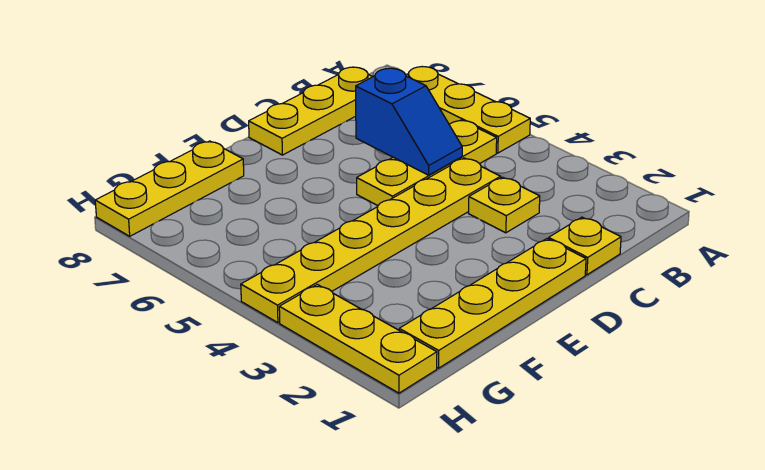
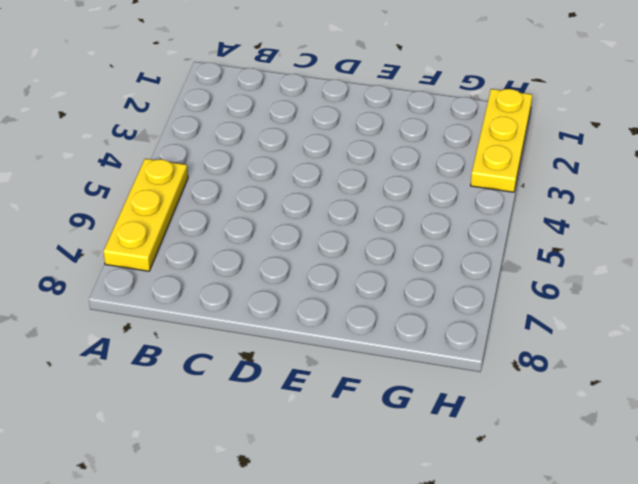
none -> yellow 1x3 plate [357,120,497,206]
none -> yellow 1x3 plate [249,67,373,155]

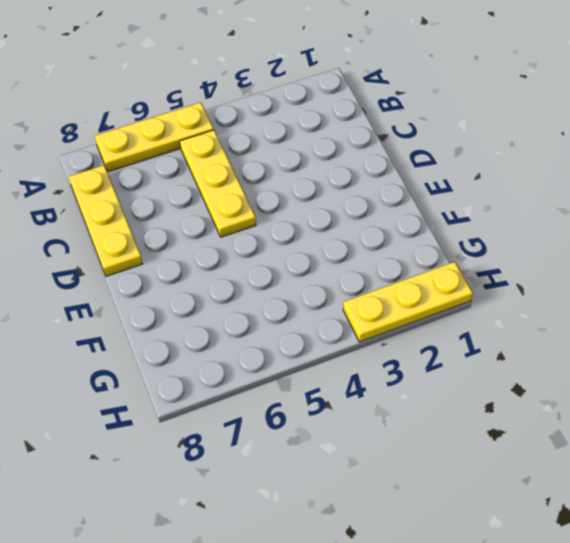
none -> yellow 1x1 plate [549,217,621,275]
none -> yellow 1x1 plate [469,177,540,233]

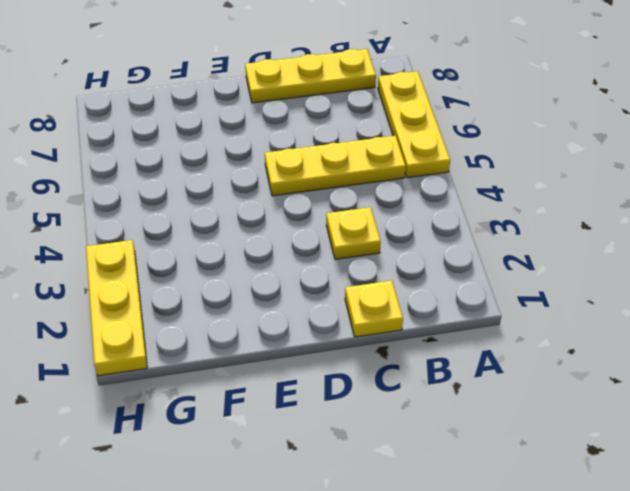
none -> yellow 1x6 plate [241,158,501,323]
none -> yellow 1x4 plate [399,239,586,368]

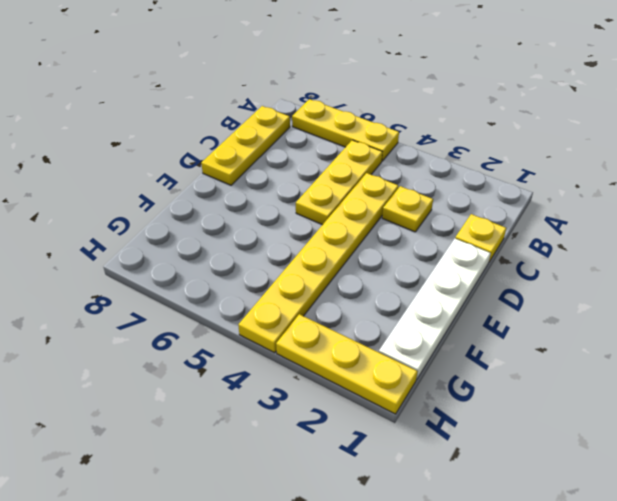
white 1x4 plate [379,239,491,380] -> yellow 1x4 plate [399,239,586,368]
none -> yellow 1x3 plate [95,141,244,236]
none -> blue 1x2 slope [356,68,462,175]

